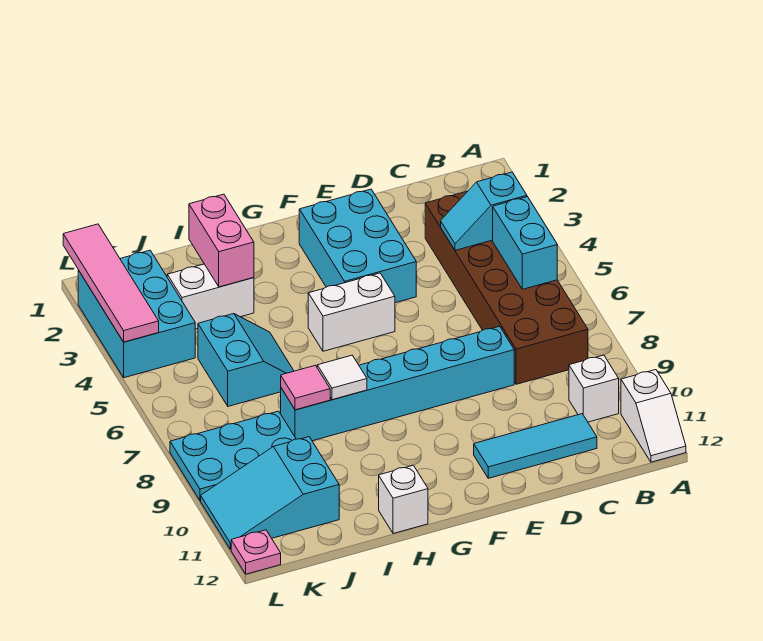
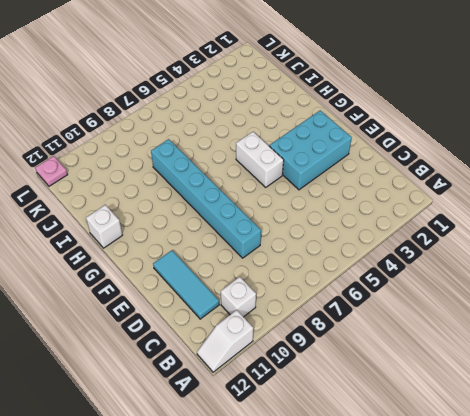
none -> brown 2x6 brick [425,191,588,384]
none -> white 1x2 brick [167,264,254,329]
none -> cyan 2x2 slope [198,314,294,406]

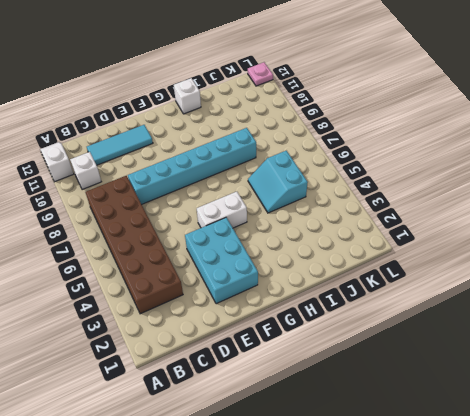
none -> white 1x2 brick [167,264,254,329]
none -> cyan 2x3 plate [170,411,296,501]
none -> cyan 2x3 slope [201,437,339,550]

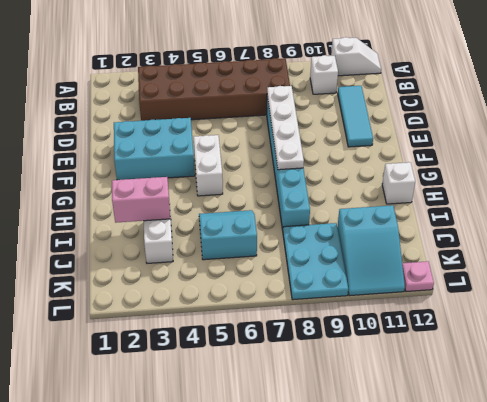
white 1x4 plate [267,86,304,170] -> none
none -> cyan 2x3 brick [78,250,195,378]
none -> cyan 1x2 slope [441,172,527,250]
none -> cyan 1x2 brick [493,197,557,289]

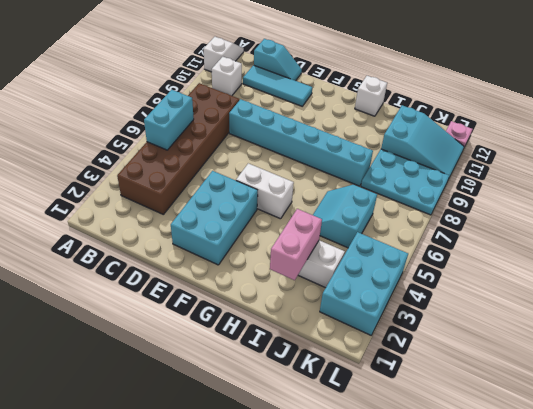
cyan 1x2 slope [254,39,302,81] -> cyan 1x2 slope moved to [441,172,527,250]
none -> white 1x1 tile [317,355,367,400]
none -> pink 1x1 tile [281,365,330,410]
none -> pink 1x4 tile [63,224,159,342]

